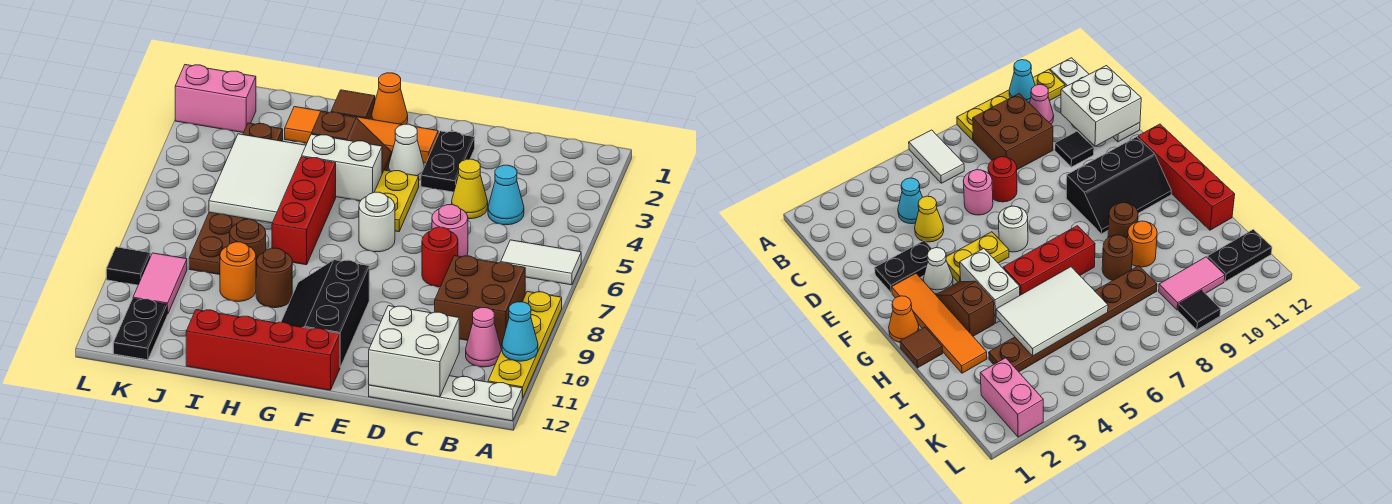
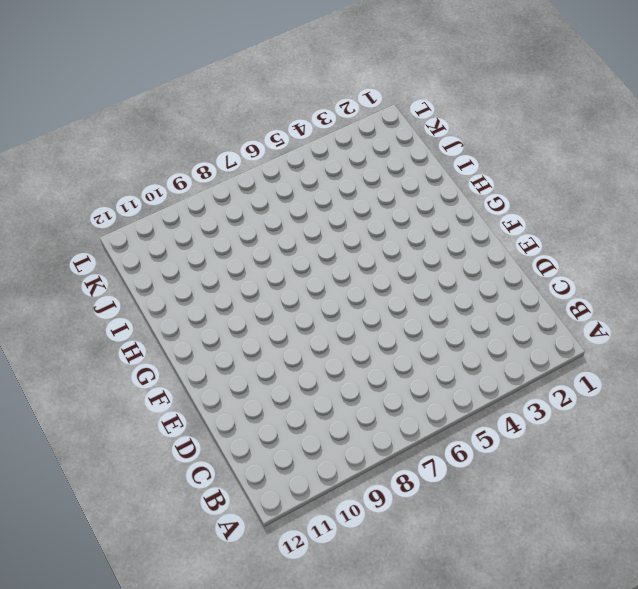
none -> white 1x2 tile [501,240,581,285]
none -> yellow 1x4 plate [488,292,562,398]
none -> white 1x4 plate [369,376,522,421]
none -> brown 2x2 brick [435,256,525,346]

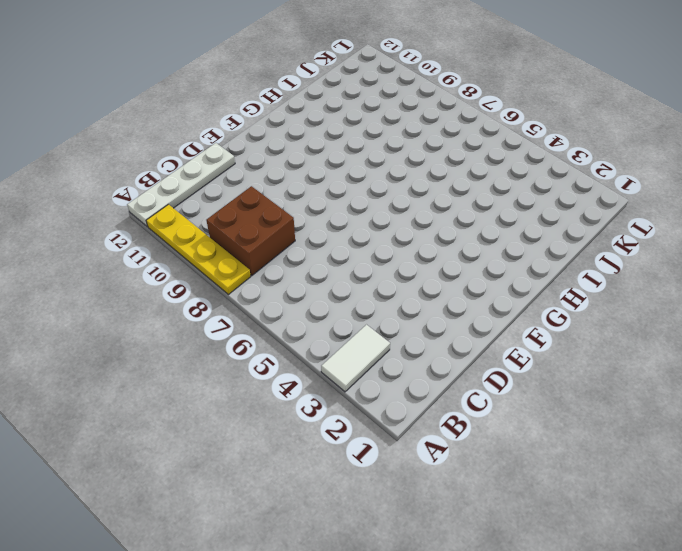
white 1x2 tile [321,325,390,392] -> white 1x2 tile moved to [501,240,581,285]
none -> pink 1x1 cone [466,308,501,367]
none -> cyan 1x1 cone [488,165,524,225]
none -> yellow 1x1 cone [452,159,488,219]
none -> pink 1x1 round brick [432,205,468,257]

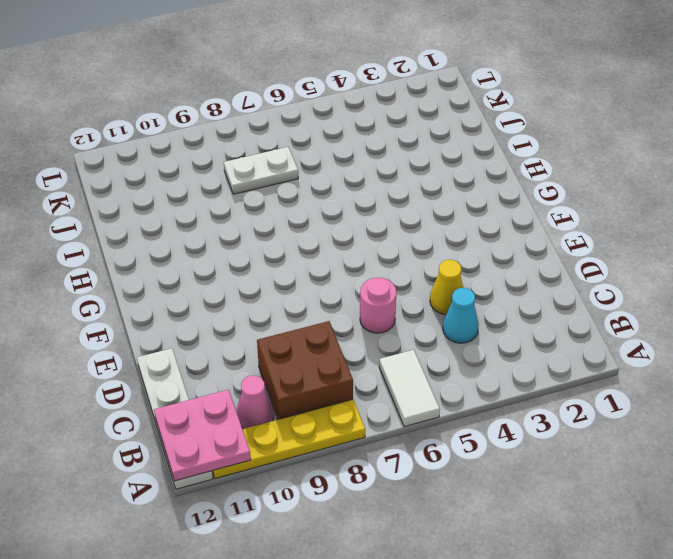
pink 2x2 plate [154,390,251,481] -> none
white 1x2 plate [224,147,298,194] -> brown 1x6 plate [189,123,283,275]
none -> red 1x1 round brick [422,227,458,287]
none -> black 1x1 tile [1055,131,1094,167]
none -> black 1x2 plate [421,131,475,192]
none -> orange 1x4 tile [285,107,438,163]

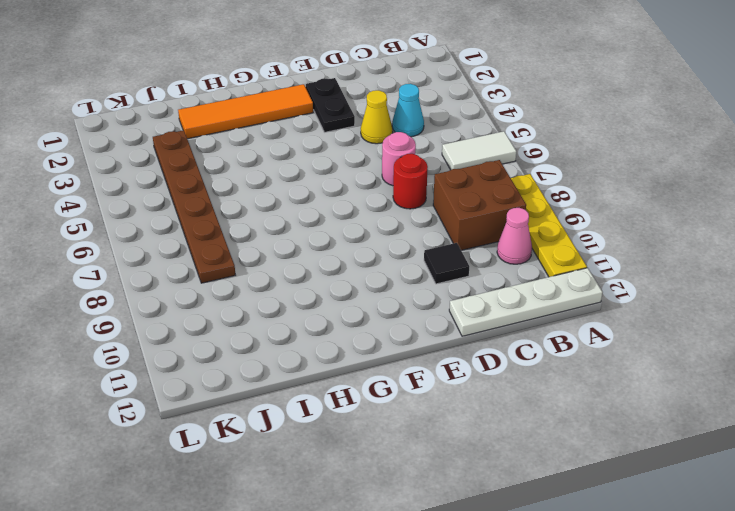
none -> white 1x1 cone [388,124,424,180]
none -> yellow 1x2 plate [375,170,419,232]
none -> white 1x1 round brick [359,192,395,252]
none -> black 2x3 slope [281,260,369,367]

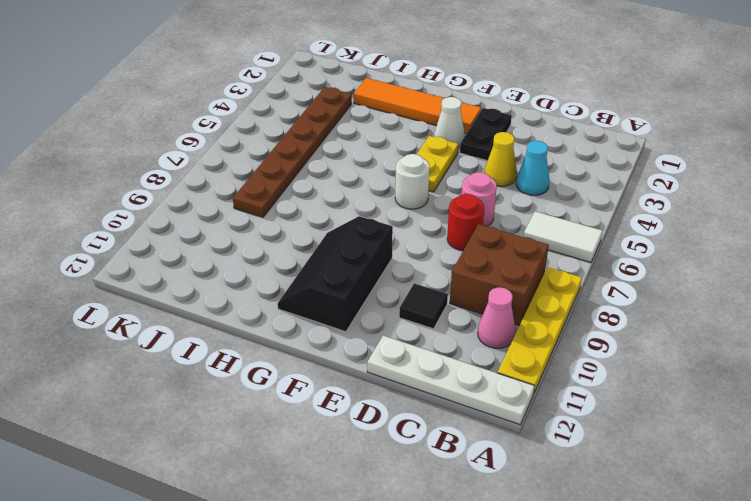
none -> red 1x4 brick [186,310,340,390]
none -> orange 1x1 cone [372,73,408,125]
none -> brown 1x2 slope [311,112,392,173]
none -> white 1x2 brick [302,134,382,201]

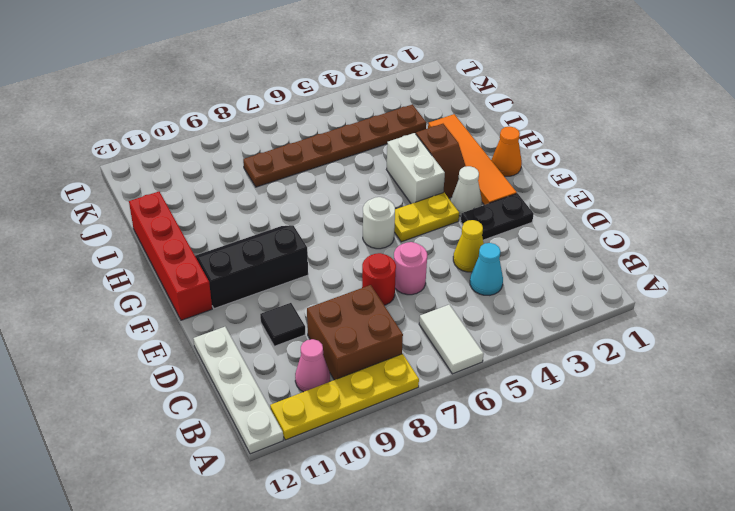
none -> brown 1x1 tile [331,90,375,119]
none -> red 1x3 brick [272,157,336,265]
none -> brown 1x1 round brick [256,248,292,308]
none -> brown 1x1 round brick [230,219,266,262]

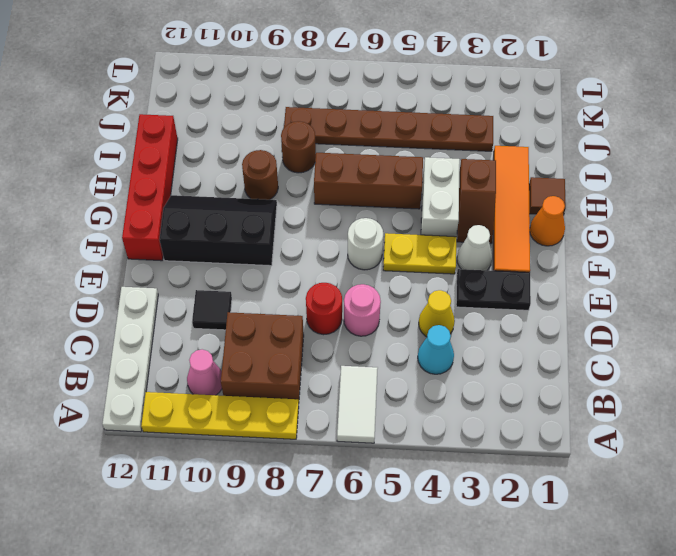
brown 1x3 brick [314,153,423,209] -> red 1x3 brick [272,157,336,265]
none -> orange 1x1 round brick [220,242,256,302]
none -> pink 1x2 brick [175,65,256,133]
none -> pink 1x2 tile [133,253,187,314]
none -> black 1x2 plate [113,298,167,360]

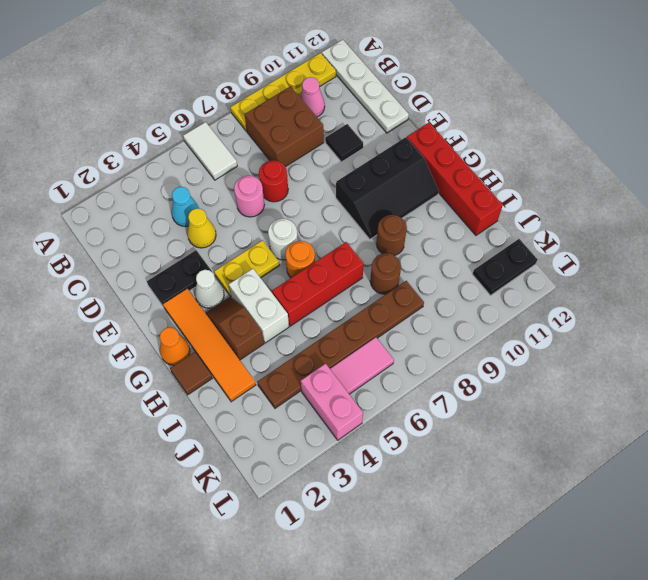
orange 1x1 round brick [286,241,315,278] -> orange 1x1 round brick moved to [220,242,256,302]
pink 1x2 brick [301,364,363,440] -> pink 1x2 brick moved to [175,65,256,133]
pink 1x2 tile [330,337,394,394] -> pink 1x2 tile moved to [133,253,187,314]
none -> black 1x1 tile [106,247,151,285]
none -> cyan 1x1 cone [502,302,538,361]
none -> white 2x2 brick [369,306,459,397]
none -> white 2x3 tile [209,134,306,223]

